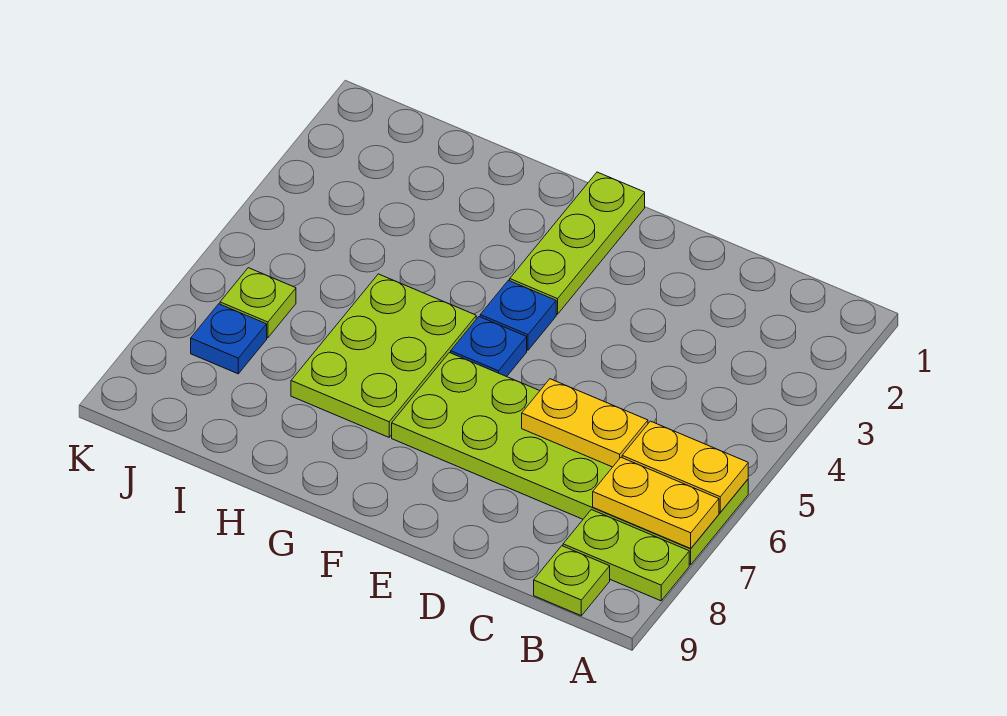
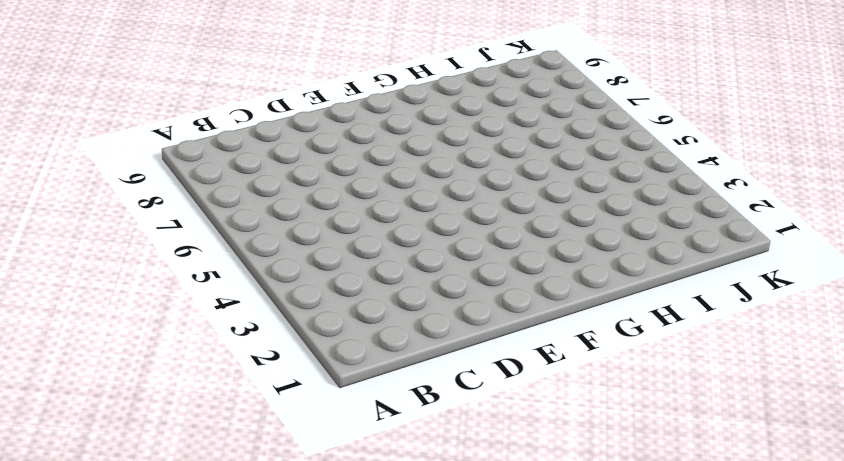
none -> lime 2x6 plate [392,353,748,565]
none -> lime 1x2 plate [563,510,689,601]
none -> lime 1x1 plate [534,546,610,616]

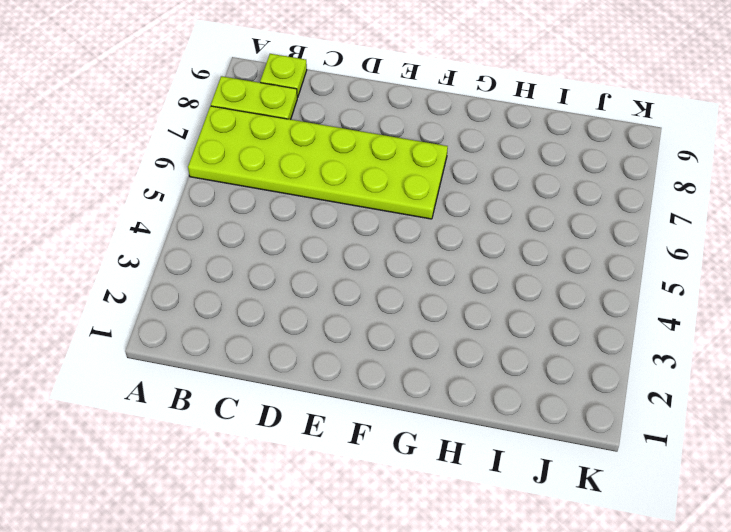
none -> lime 1x3 plate [510,172,645,314]
none -> blue 1x1 plate [480,280,556,350]
none -> blue 1x1 plate [451,317,527,377]

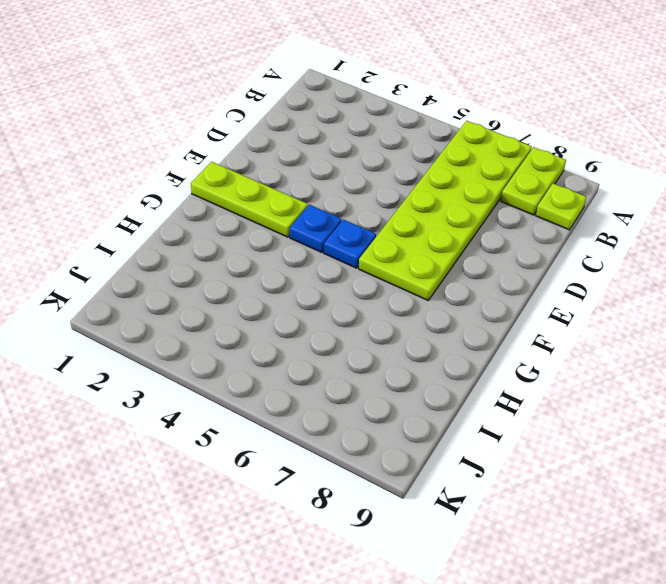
none -> lime 2x3 plate [291,274,476,437]
none -> lime 1x1 plate [220,268,296,338]
none -> blue 1x1 plate [191,304,267,374]

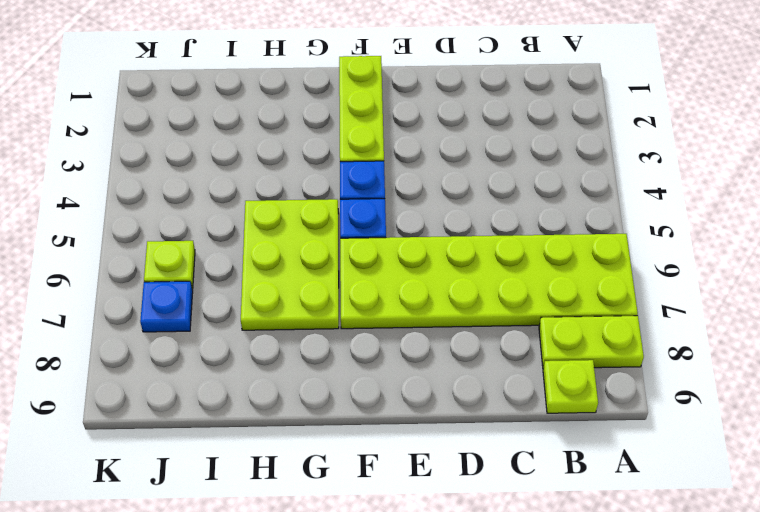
none -> yellow 1x2 plate [622,421,748,512]
none -> yellow 1x2 plate [593,457,719,548]
none -> yellow 1x2 plate [522,379,648,467]

